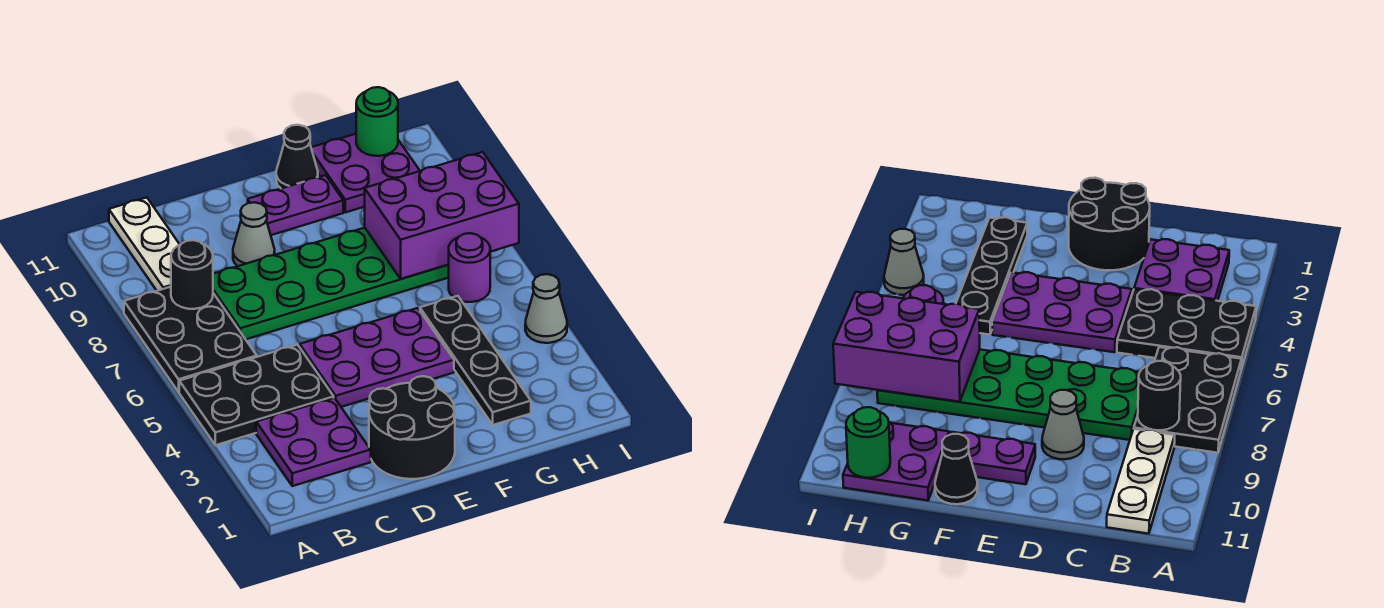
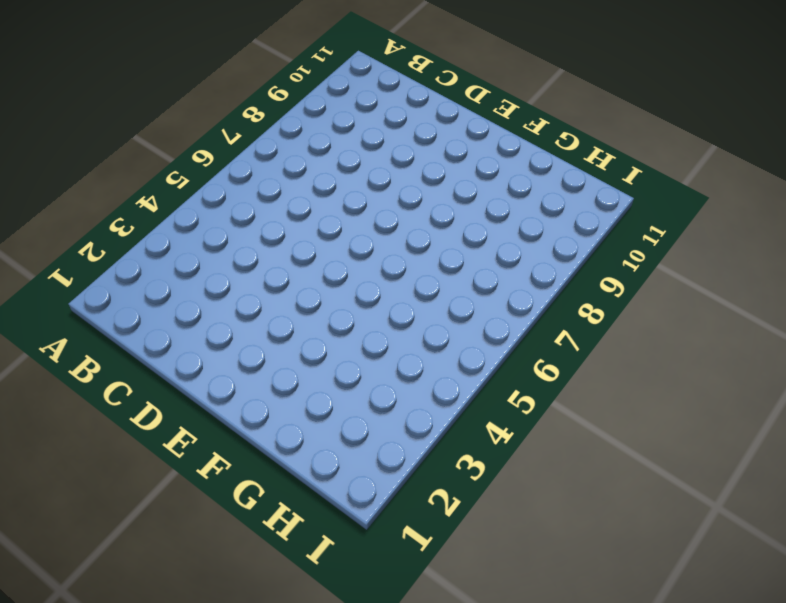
none -> black 2x3 plate [179,345,334,445]
none -> black 2x3 plate [124,287,257,392]
none -> purple 2x2 plate [256,398,371,486]

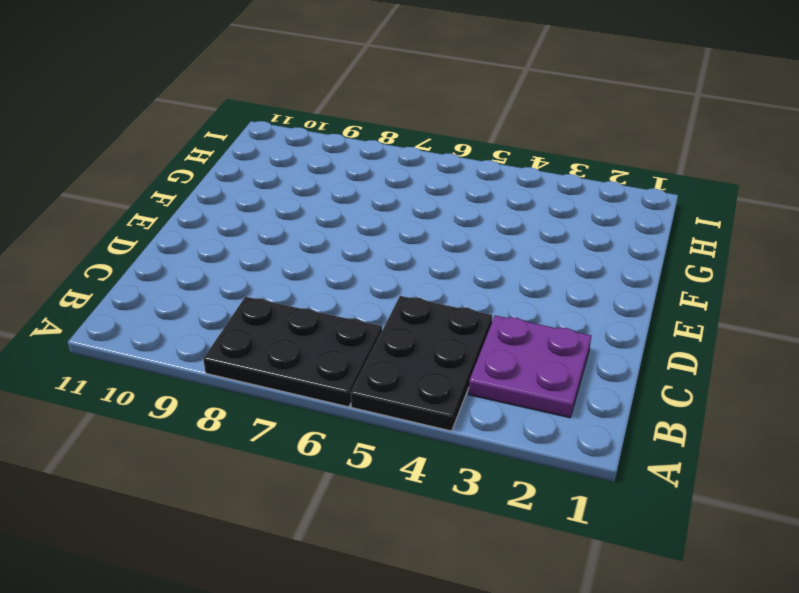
none -> white 1x3 plate [109,198,180,291]
none -> green 2x6 plate [213,228,449,339]
none -> black 2x2 round brick [369,376,455,479]

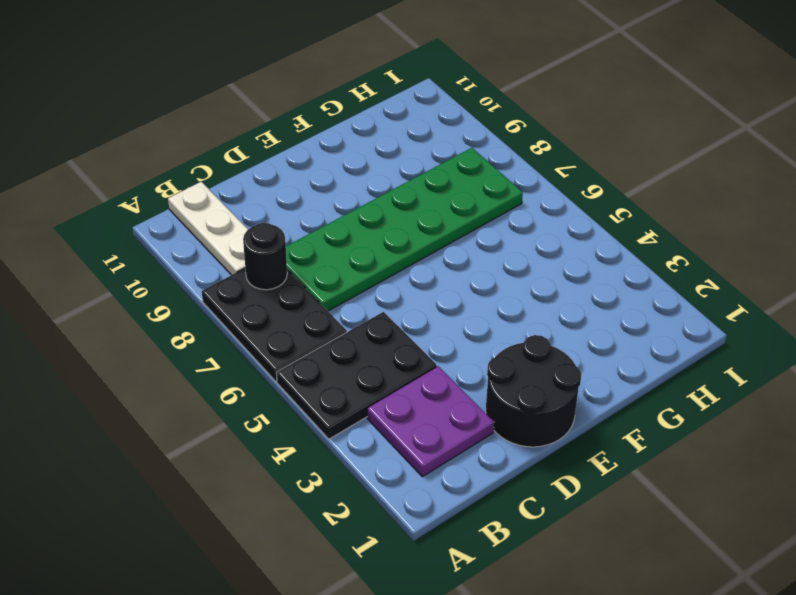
none -> purple 2x3 plate [300,308,454,407]
none -> grey 1x1 cone [233,202,275,266]
none -> purple 1x2 plate [248,175,343,235]

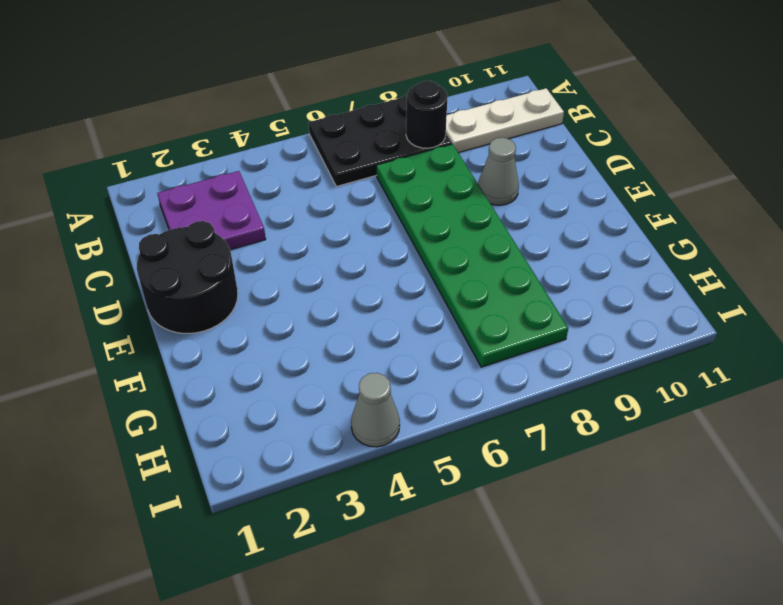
none -> black 2x3 plate [179,345,334,445]
none -> purple 2x3 plate [300,308,454,407]
none -> purple 1x2 plate [248,175,343,235]

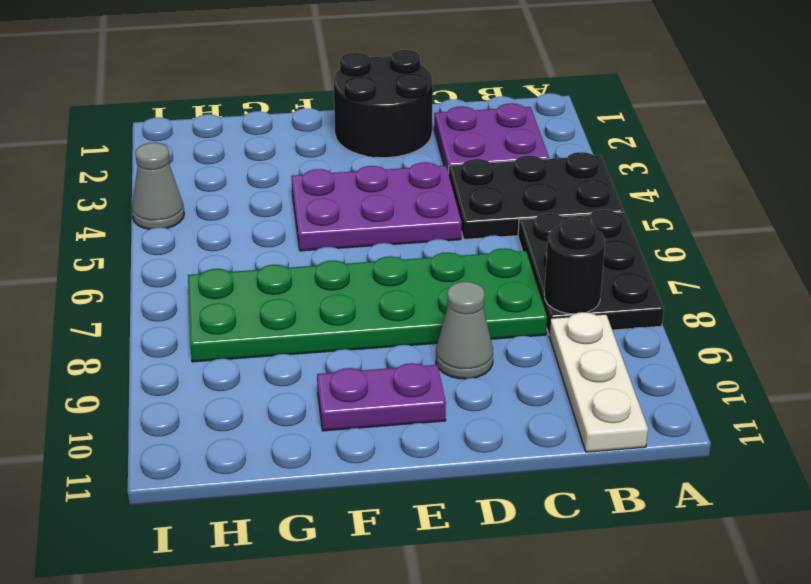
none -> black 1x1 cone [276,125,318,189]
none -> black 1x4 plate [420,296,531,425]
none -> purple 2x2 plate [311,134,420,212]

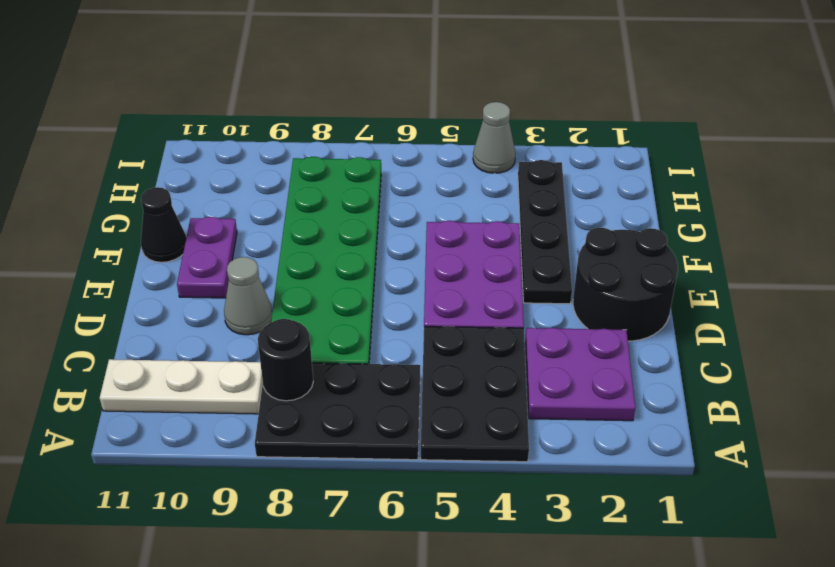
black 1x4 plate [518,160,572,304] -> black 1x4 plate turned to [420,296,531,425]
none -> purple 2x2 plate [311,134,420,212]
none -> purple 1x1 round brick [449,233,490,302]
none -> purple 2x3 brick [365,152,519,279]

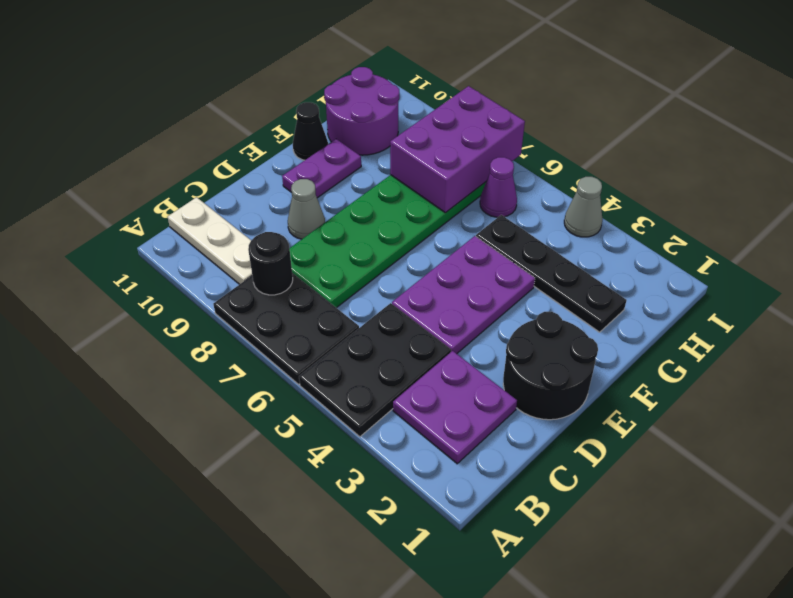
purple 2x2 round brick [324,67,399,155] -> purple 2x2 plate [311,134,420,212]
purple 1x1 cone [480,157,517,217] -> purple 1x1 round brick [449,233,490,302]
none -> green 1x1 round brick [356,87,398,156]

